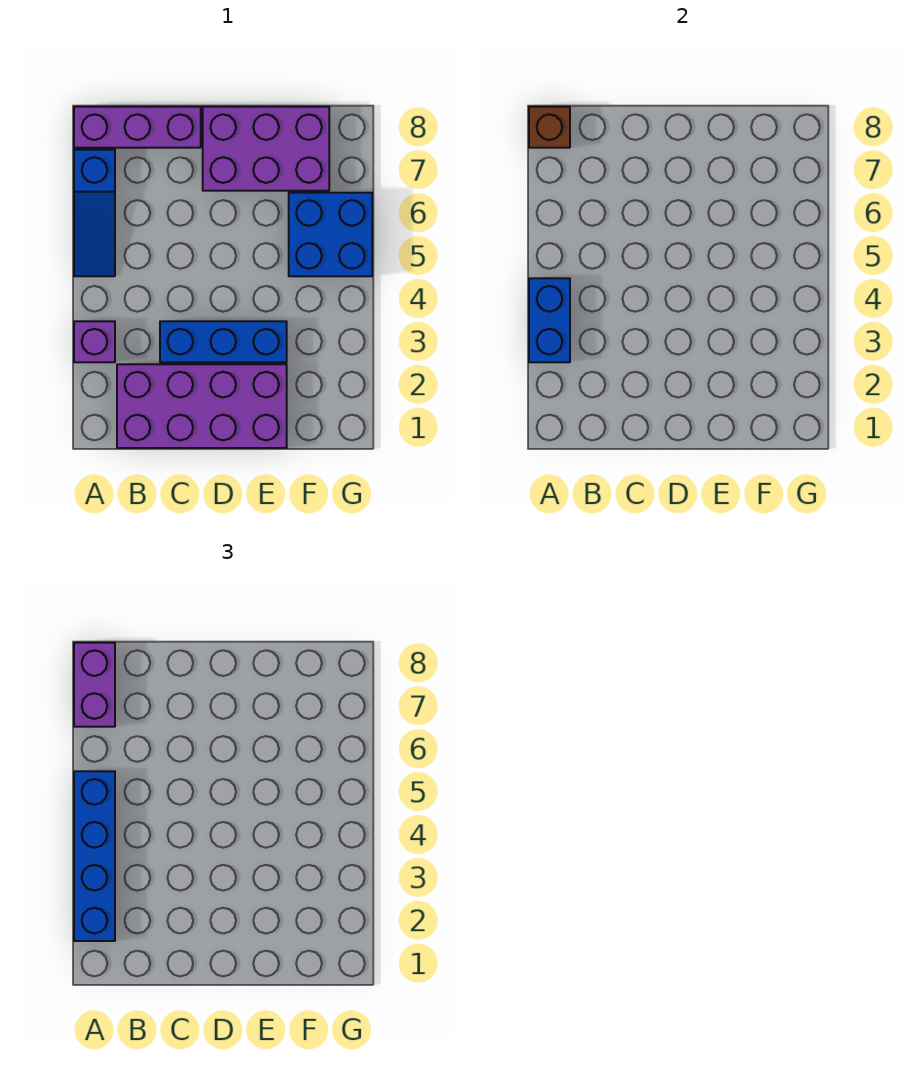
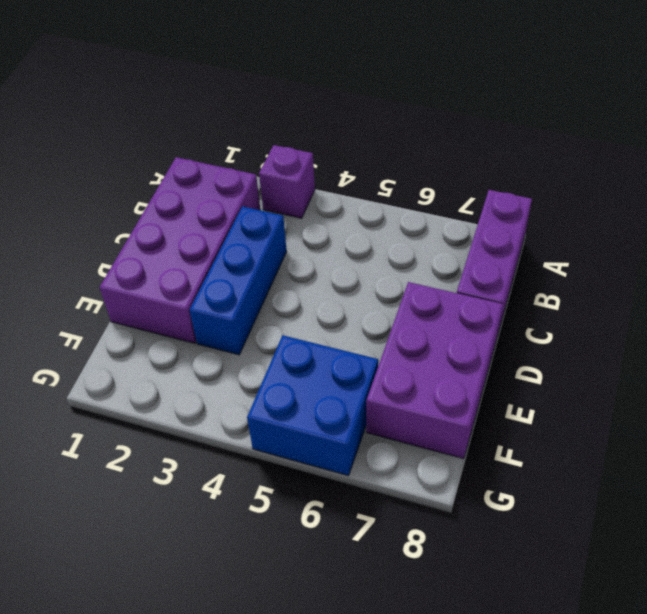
none -> blue 1x3 slope [74,150,115,276]
none -> blue 1x2 brick [529,278,570,362]

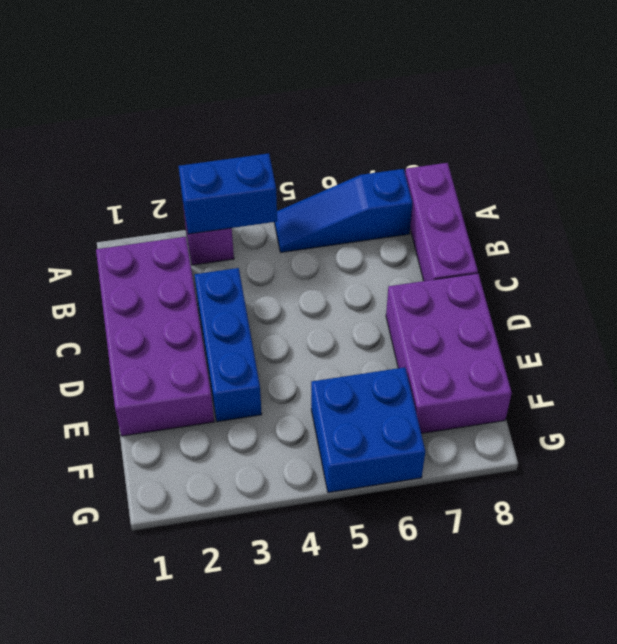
none -> brown 1x1 brick [529,107,570,148]
none -> blue 1x4 brick [74,771,115,941]

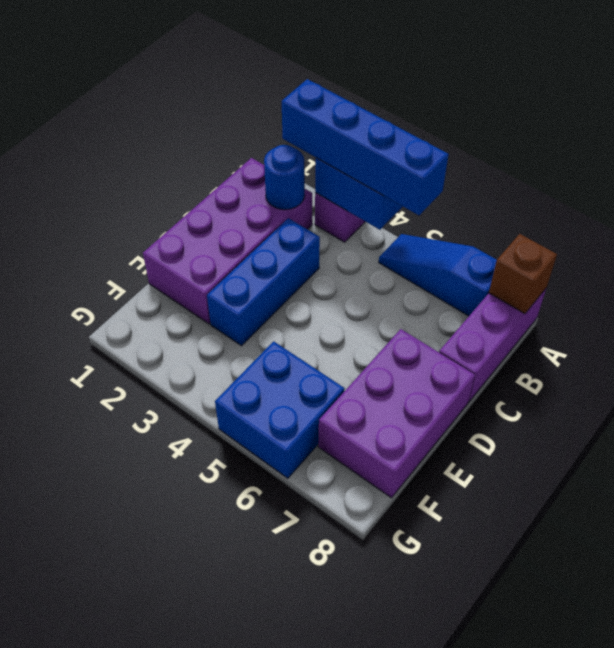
blue 1x1 round brick [264,145,305,210] -> none
none -> purple 1x2 brick [74,643,115,727]

